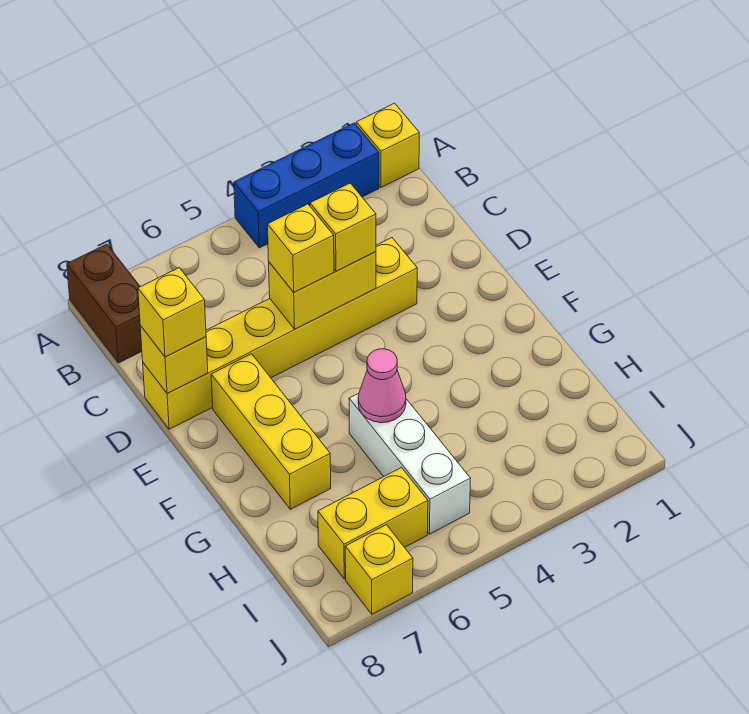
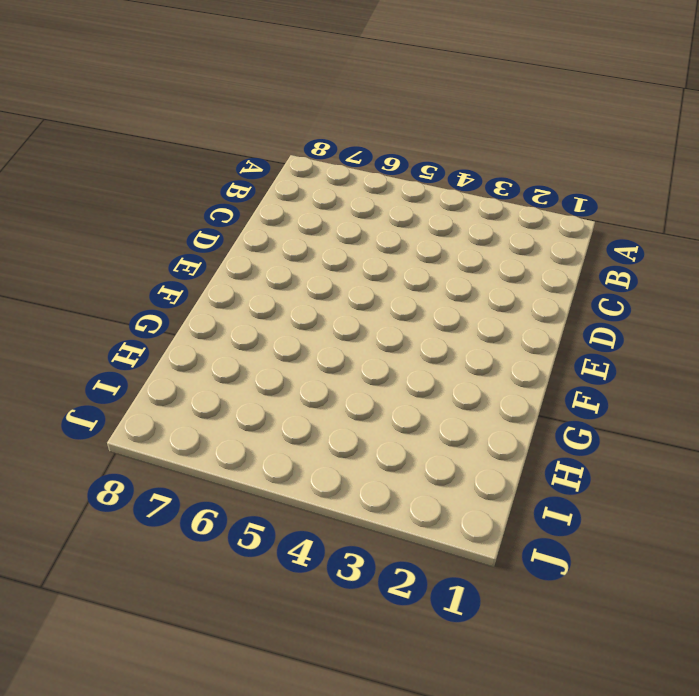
none -> yellow 1x1 brick [356,103,419,187]
none -> blue 1x3 brick [234,123,379,248]
none -> brown 1x2 brick [67,244,142,363]

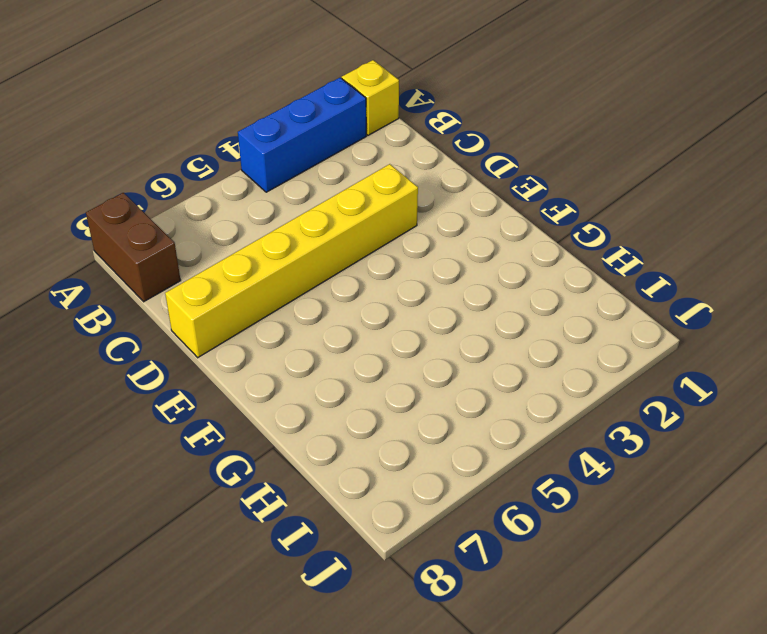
none -> yellow 1x3 brick [211,354,331,509]
none -> white 1x3 brick [349,393,471,534]
none -> yellow 1x2 brick [318,468,428,579]

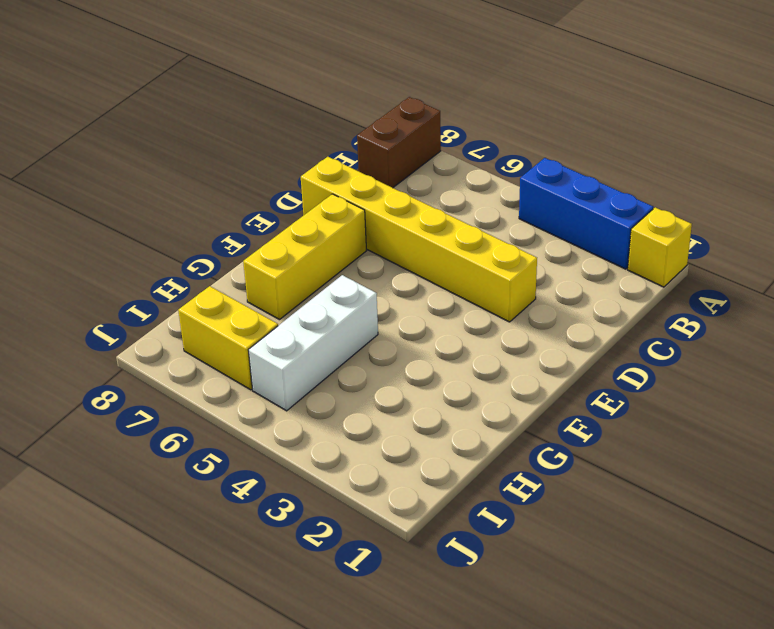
none -> yellow 1x1 brick [345,525,413,614]
none -> yellow 1x2 brick [269,252,376,329]
none -> yellow 1x1 brick [140,326,208,393]

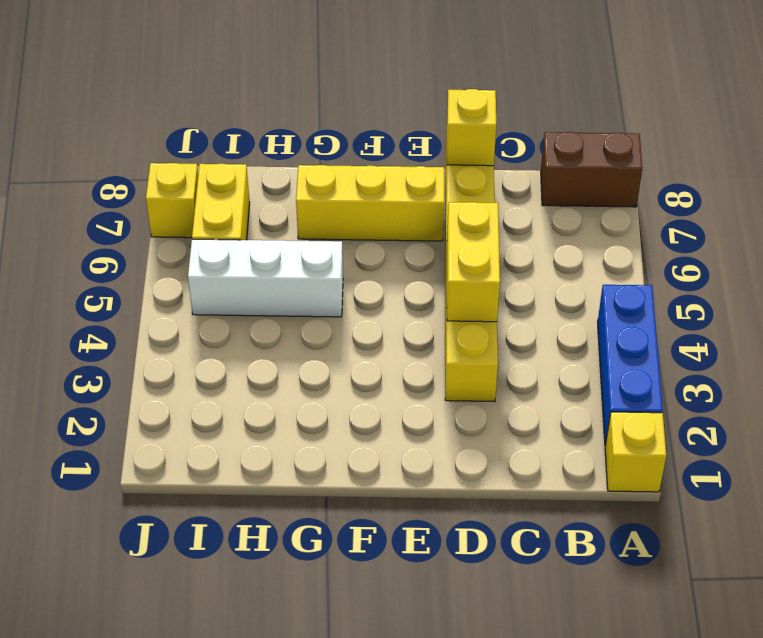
none -> pink 1x1 cone [358,349,406,423]
none -> yellow 1x1 brick [310,183,376,271]
none -> yellow 1x1 brick [267,204,334,292]

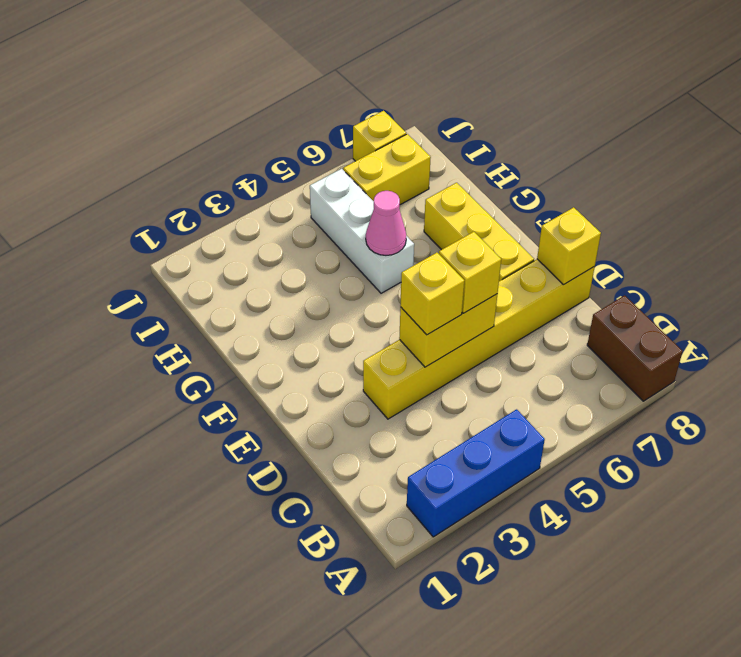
none -> yellow 1x1 brick [356,103,419,187]
none -> yellow 1x1 brick [138,268,206,357]

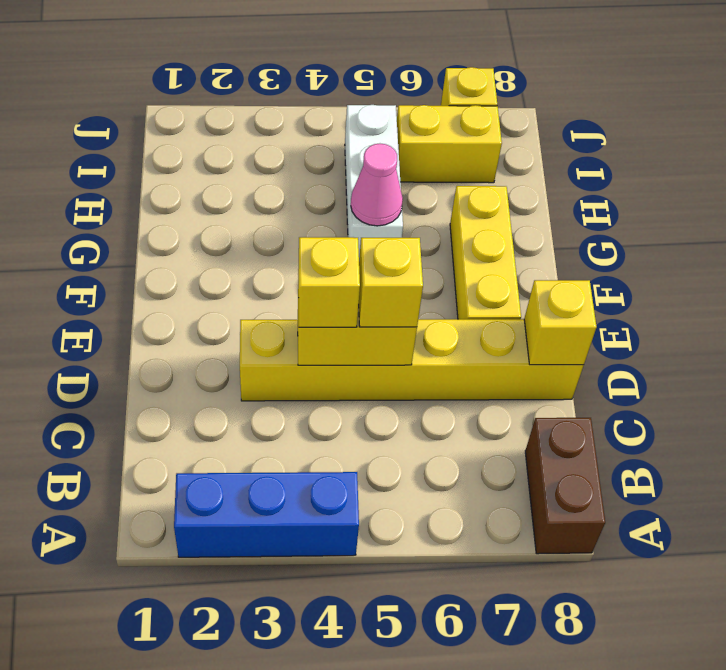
none -> yellow 1x1 brick [356,103,419,187]
none -> yellow 1x1 brick [138,268,206,357]

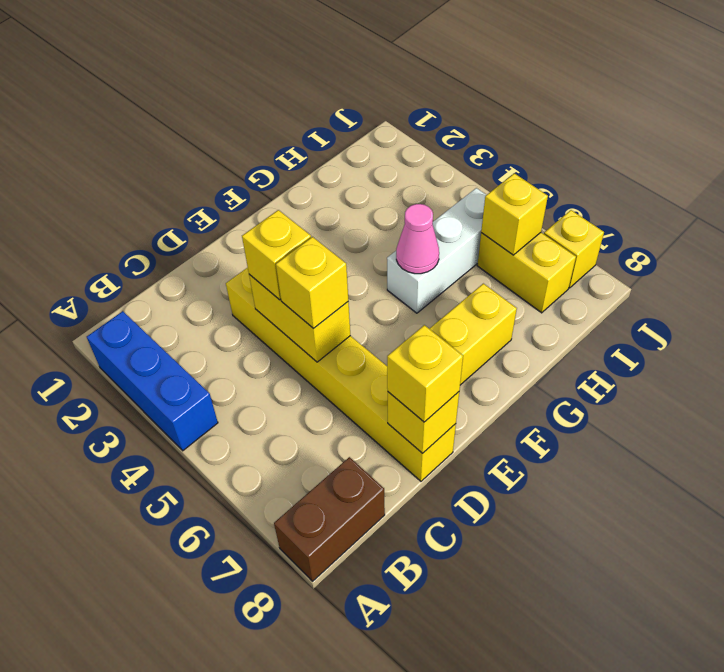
yellow 1x1 brick [481,173,548,255] -> yellow 1x1 brick moved to [356,103,419,187]

